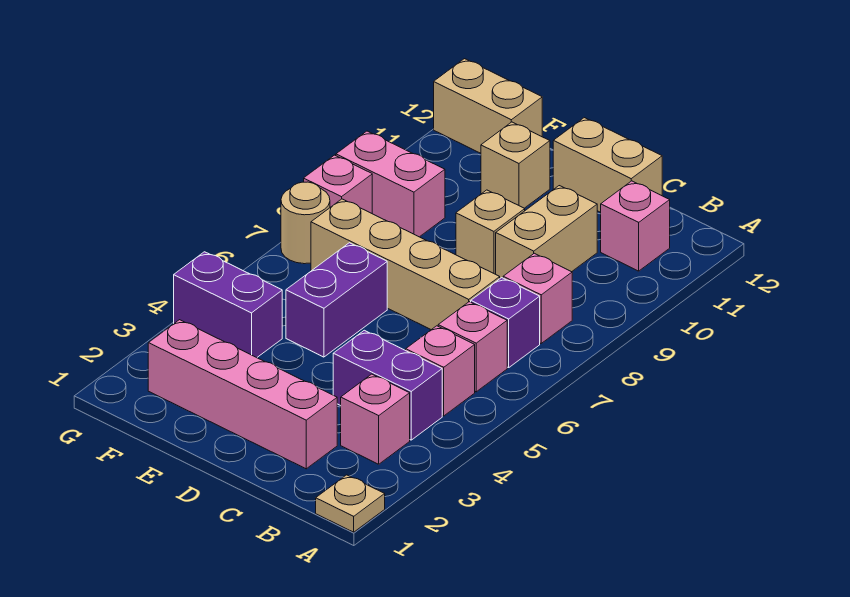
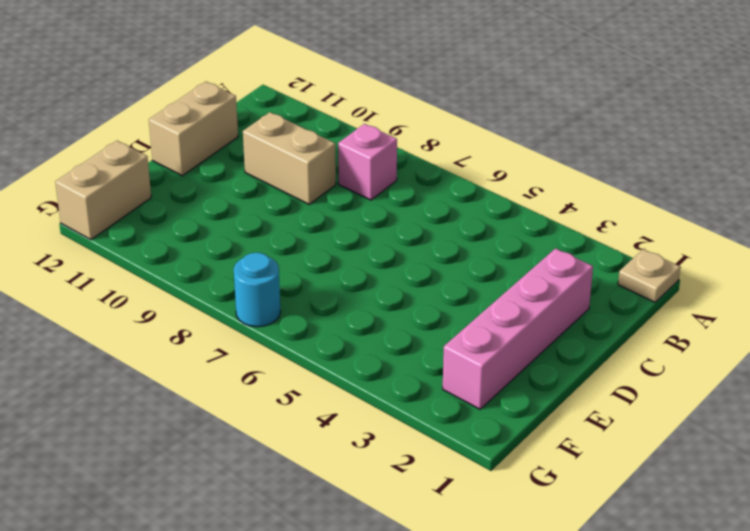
cyan 1x1 round brick [234,253,281,327] -> tan 1x1 round brick [281,182,330,264]
none -> pink 1x1 brick [341,374,410,464]
none -> purple 1x2 brick [333,330,442,440]
none -> pink 1x1 brick [406,326,475,416]

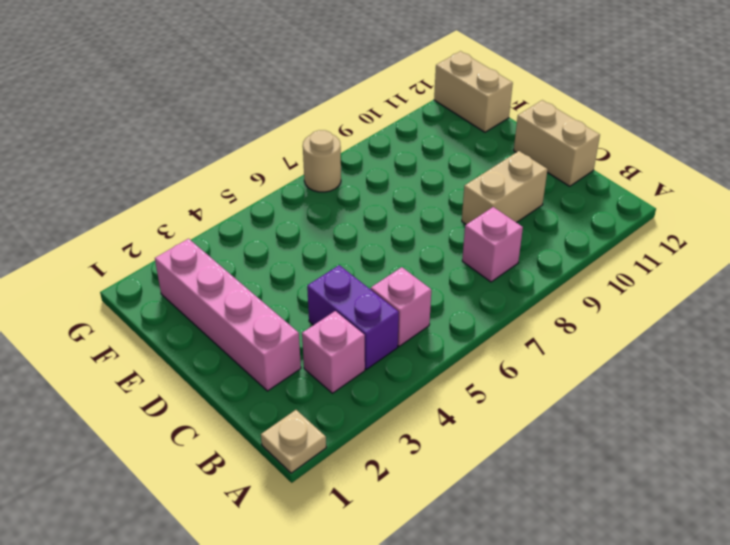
none -> pink 1x1 brick [438,302,507,392]
none -> purple 1x1 brick [471,278,540,368]
none -> pink 1x1 brick [601,181,670,271]

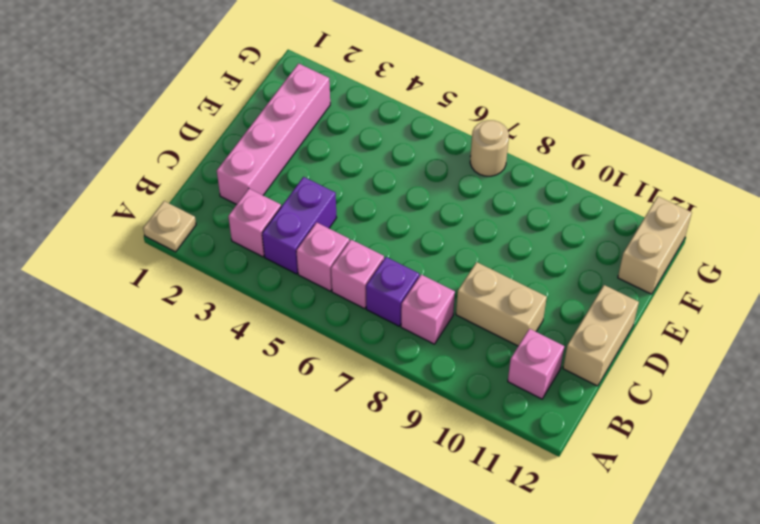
none -> tan 1x4 brick [311,199,500,330]
none -> tan 1x1 brick [456,190,525,274]
none -> purple 1x2 brick [286,243,387,357]

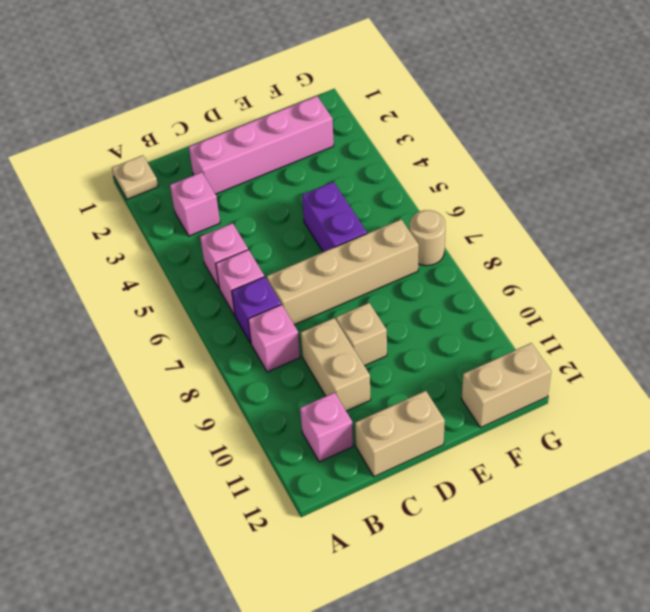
none -> purple 1x2 brick [333,330,442,440]
none -> tan 1x1 brick [481,122,550,208]
none -> purple 1x2 brick [174,252,282,358]

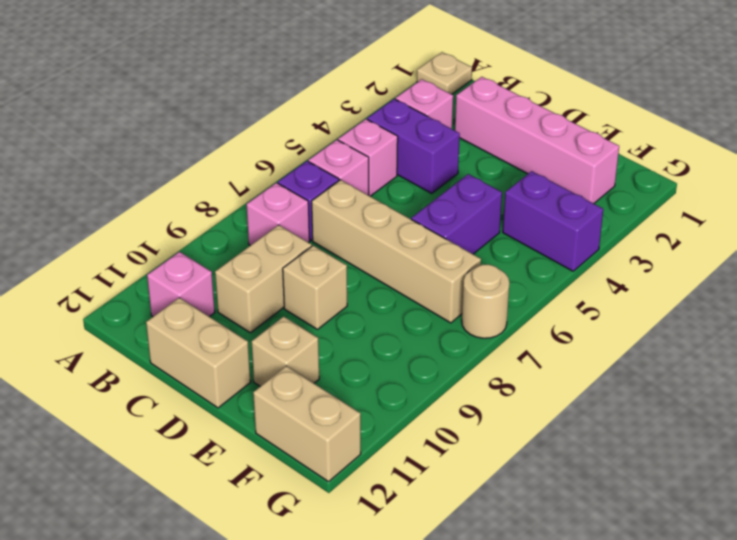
none -> pink 1x2 brick [336,131,445,237]
none -> pink 1x1 brick [304,155,372,213]

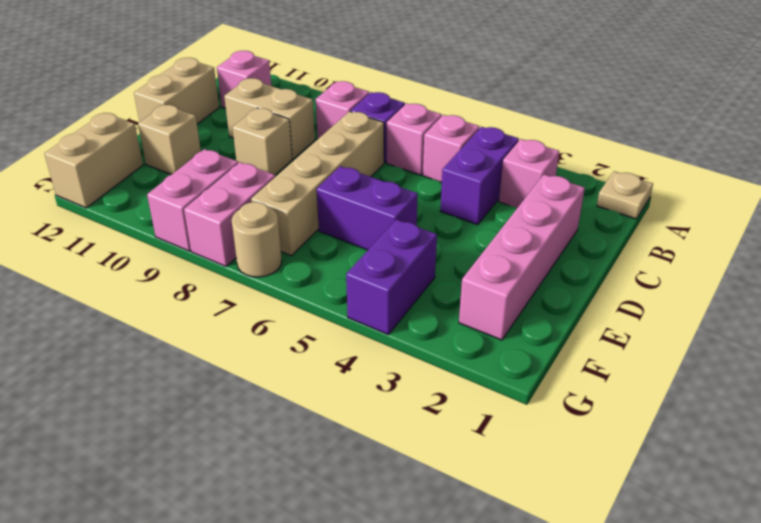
pink 1x2 brick [184,162,275,266] -> pink 1x1 brick [304,155,372,213]

